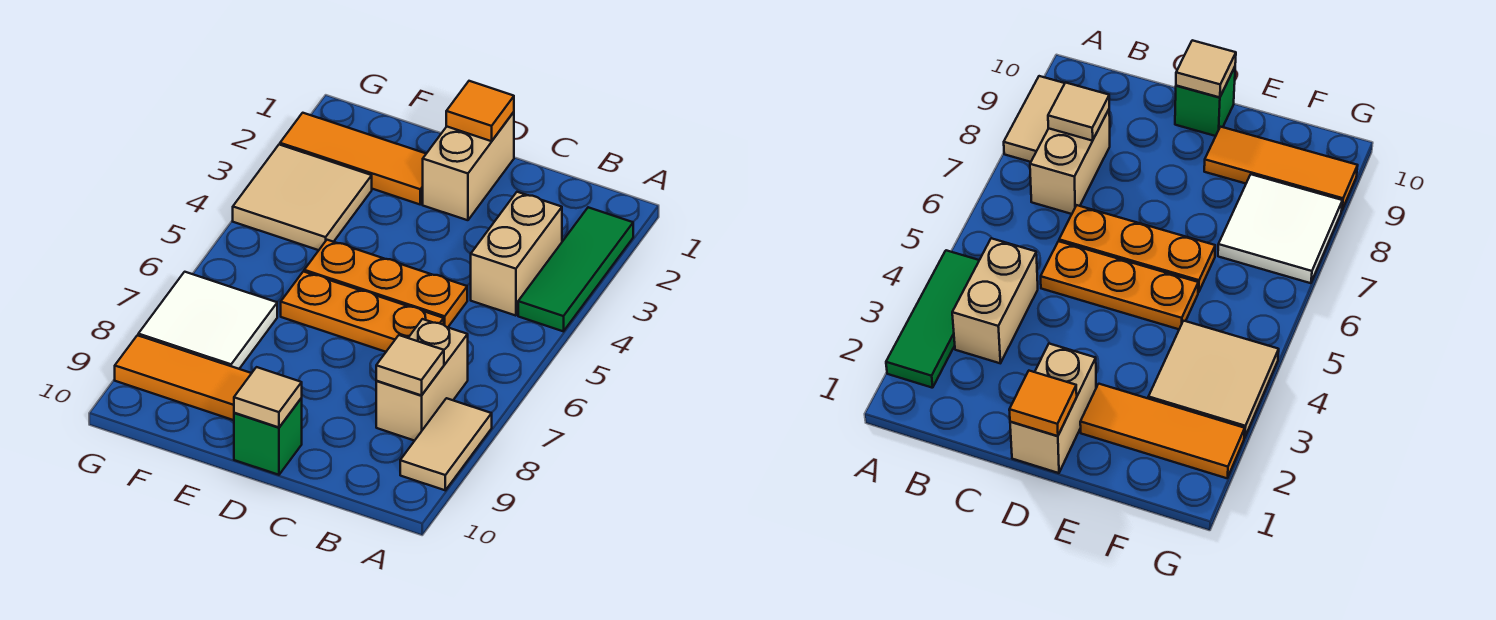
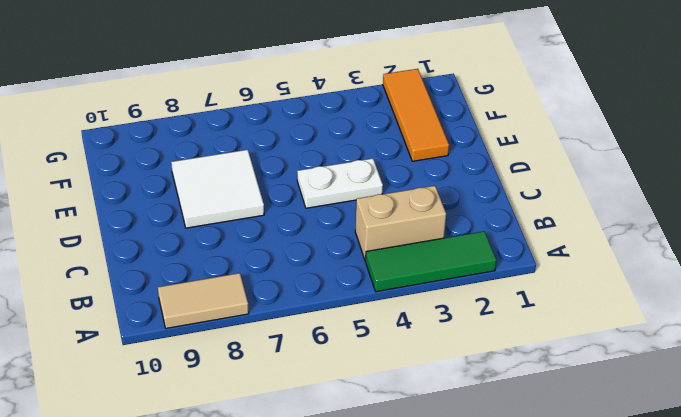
white 1x2 plate [297,158,383,208] -> orange 1x3 plate [304,240,467,327]
white 2x2 tile [171,150,264,228] -> white 2x2 tile moved to [138,272,277,369]
none -> tan 1x2 brick [376,319,468,441]
none -> orange 1x3 plate [281,271,444,352]
none -> tan 1x2 brick [423,112,514,220]

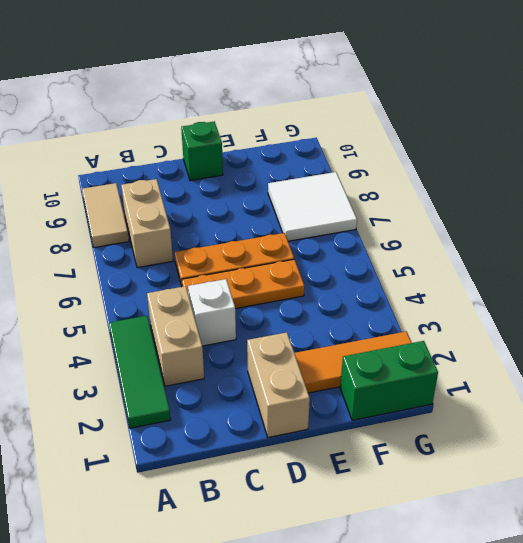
white 1x1 brick [188,279,236,346] -> none
green 1x2 brick [340,341,438,420] -> none
none -> orange 1x3 tile [115,335,252,420]
none -> tan 2x2 tile [233,145,372,250]
none -> tan 1x1 tile [376,335,444,395]

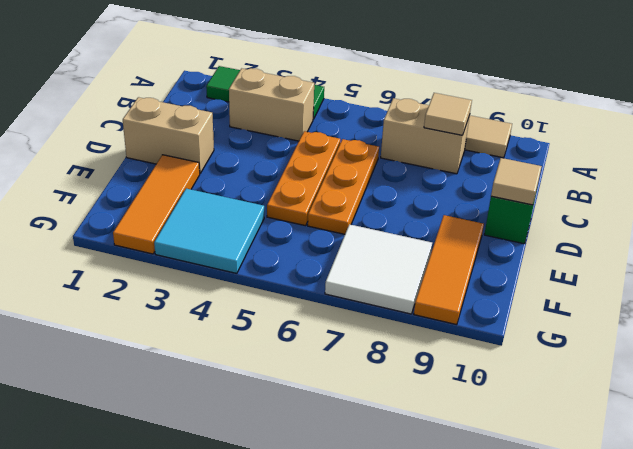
cyan 2x2 tile [154,189,264,273] -> tan 2x2 tile [233,145,372,250]
none -> orange 1x1 tile [446,81,514,141]

